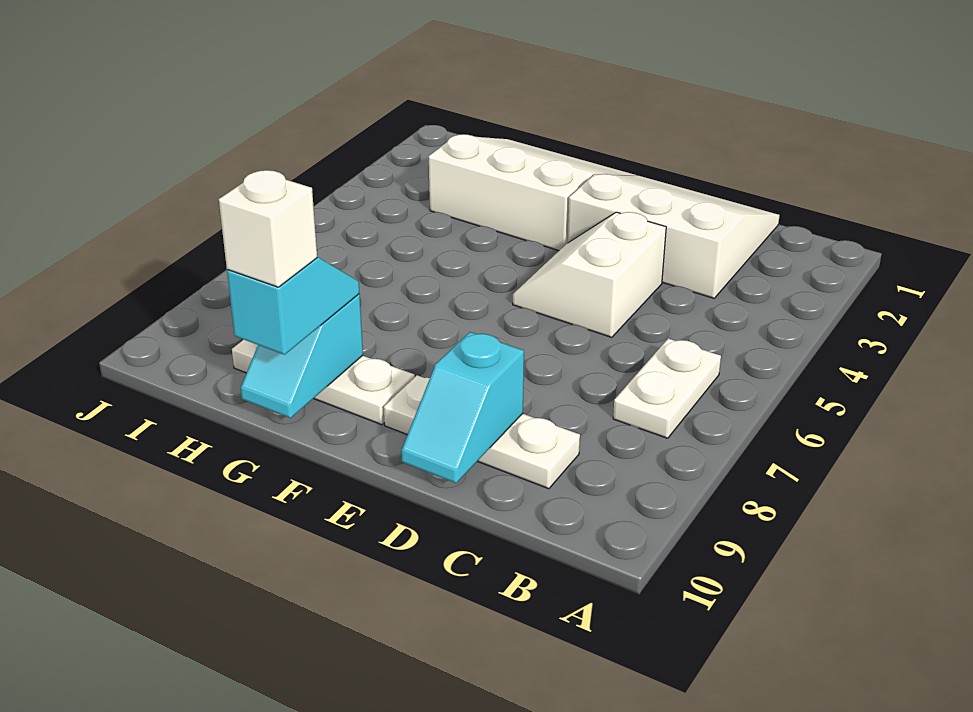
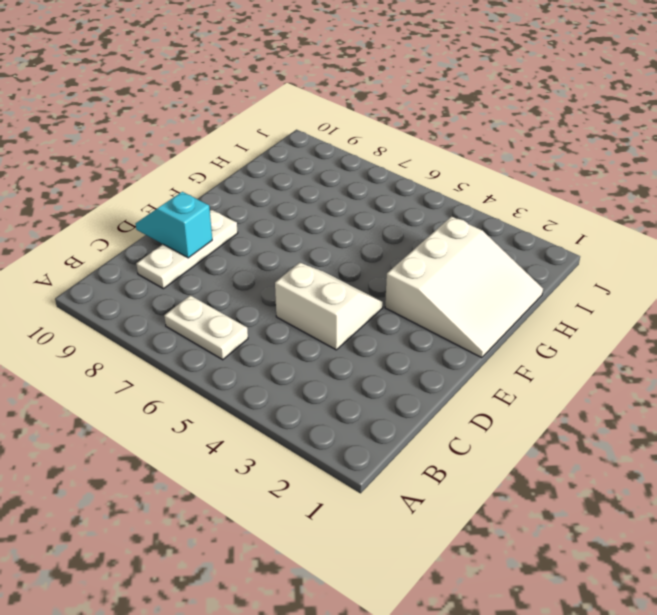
none -> white 3x3 slope [567,174,780,298]
none -> white 1x3 plate [232,340,415,425]

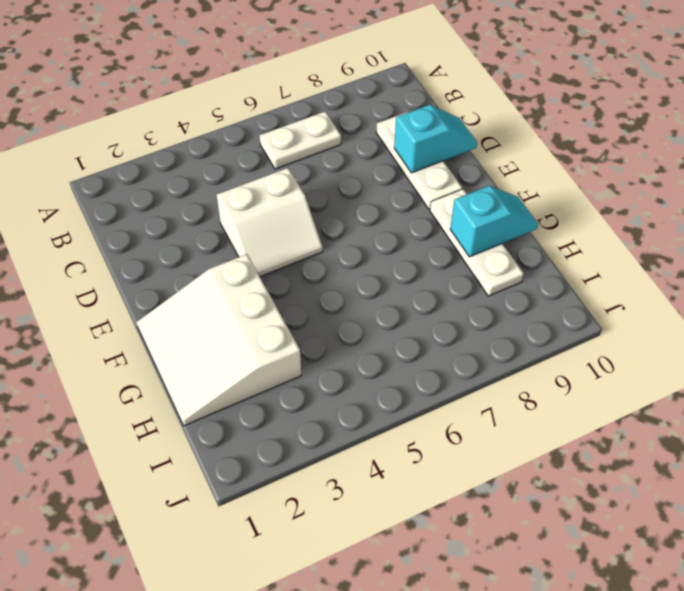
none -> white 3x3 slope [567,174,780,298]
none -> cyan 1x2 slope [227,257,359,355]

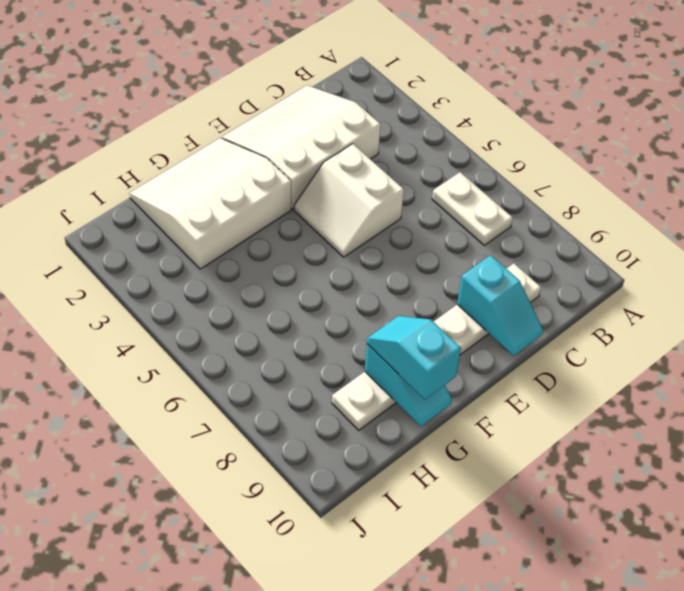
none -> white 1x1 brick [219,170,317,287]

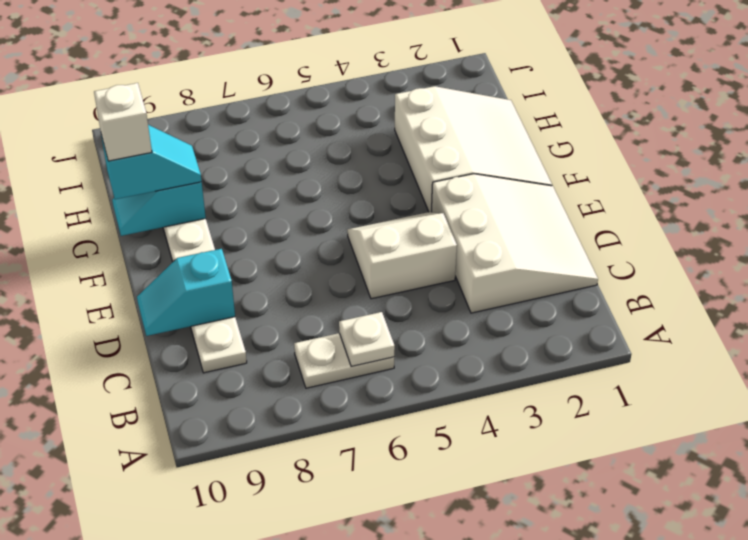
white 1x1 plate [339,312,395,367] -> none

